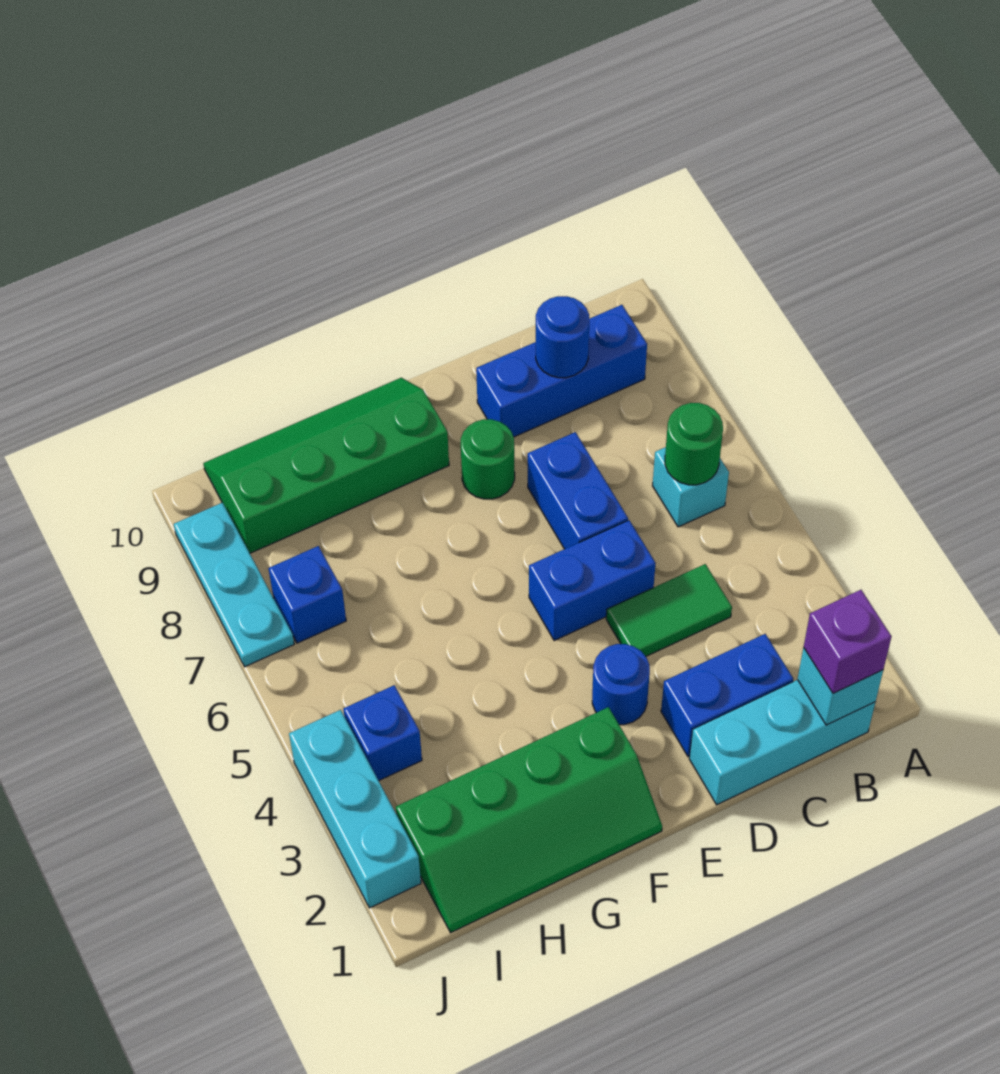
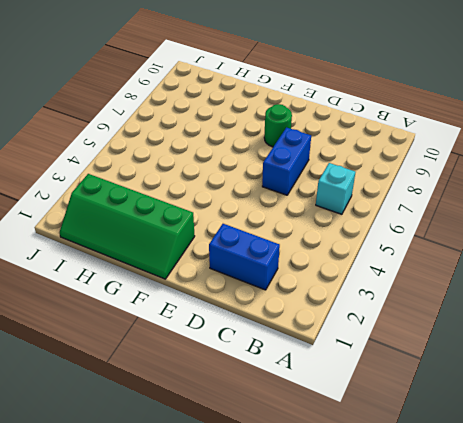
none -> cyan 1x3 brick [689,680,875,805]
none -> blue 1x3 brick [476,305,647,437]
none -> green 1x2 tile [606,564,732,656]

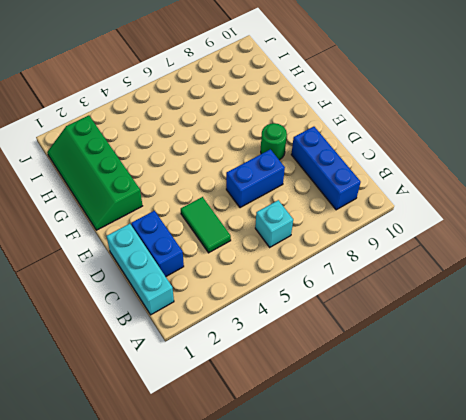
none -> blue 1x2 brick [529,520,656,641]
none -> blue 1x1 round brick [592,644,650,725]
none -> green 2x4 slope [203,378,449,553]

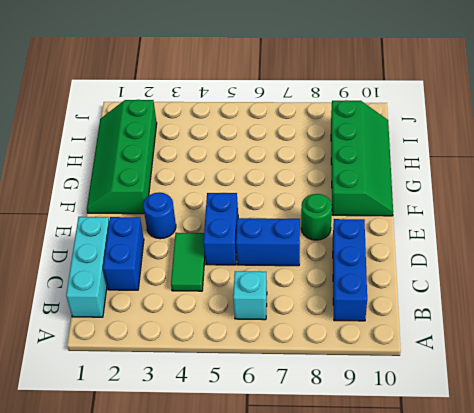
none -> blue 1x1 brick [343,685,422,781]
none -> blue 1x1 brick [268,546,346,643]
none -> cyan 1x3 brick [289,710,421,908]

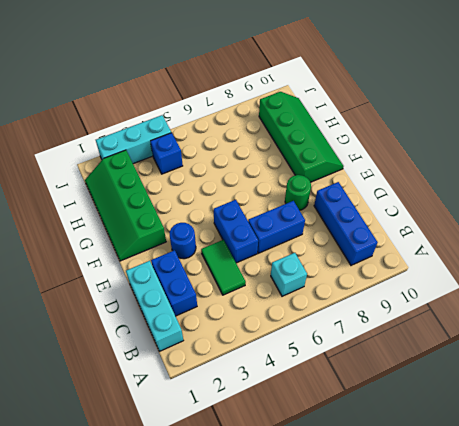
none -> blue 1x1 brick [268,546,346,643]
none -> cyan 1x3 plate [174,503,294,667]
none -> cyan 1x1 brick [798,648,883,725]

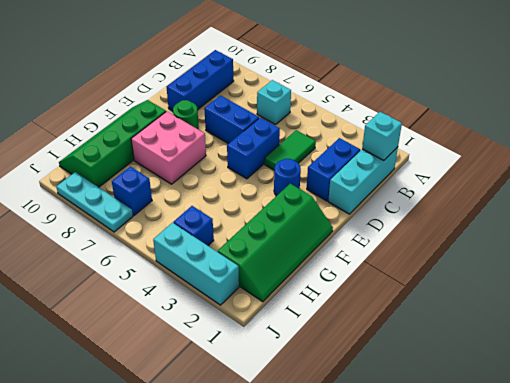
pink 2x2 brick [131,111,206,184] -> none
none -> green 1x1 round brick [665,403,723,485]
none -> blue 1x1 round brick [536,296,589,378]
none -> purple 1x1 brick [804,590,892,693]

